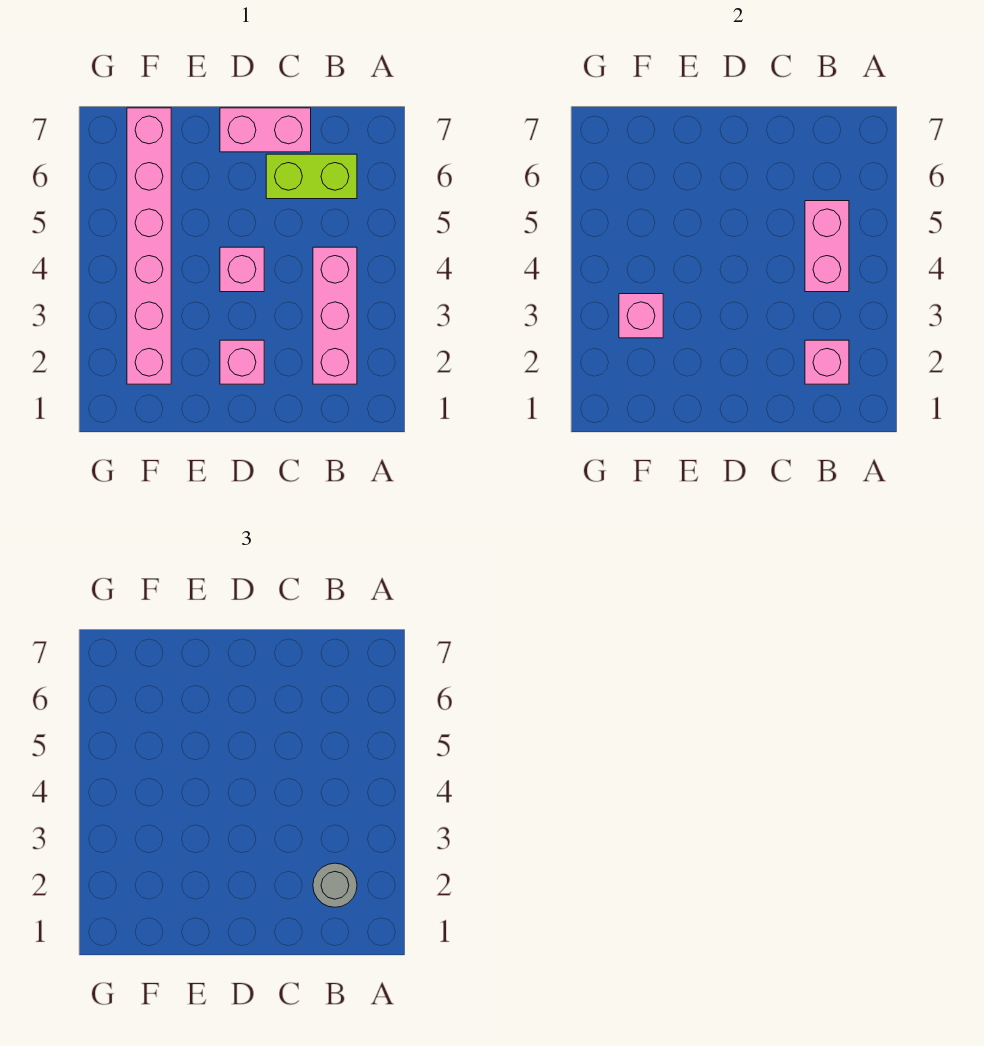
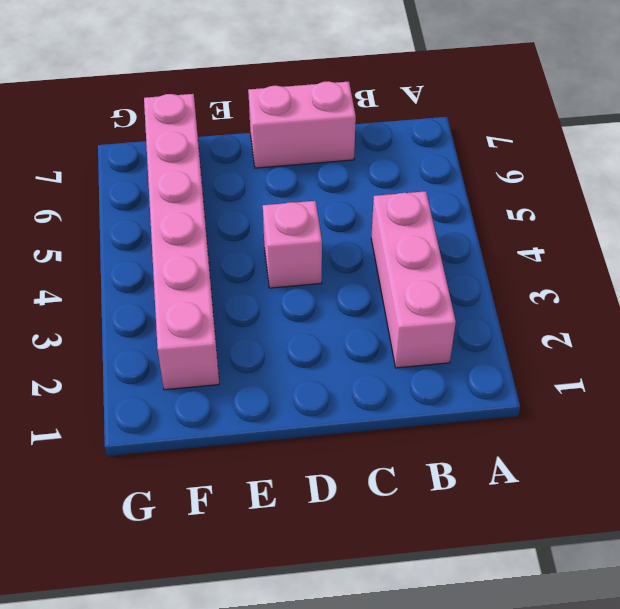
none -> lime 1x2 brick [266,154,357,199]
none -> pink 1x1 brick [220,340,264,384]

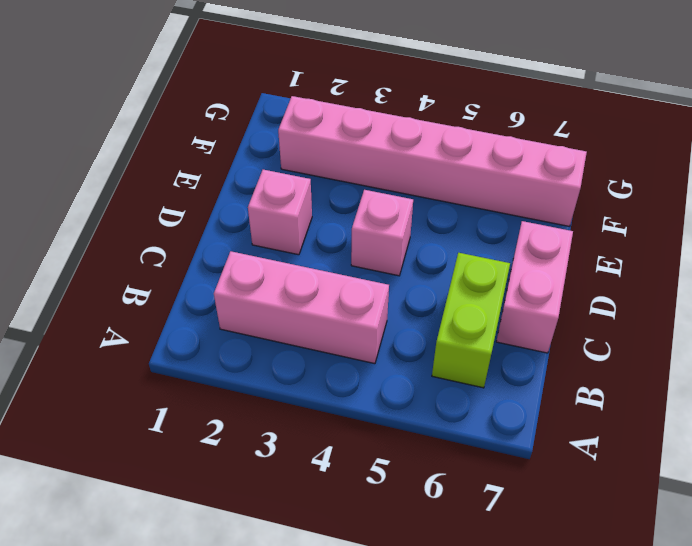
none -> pink 1x1 brick [805,340,849,384]
none -> pink 1x2 brick [805,201,849,292]

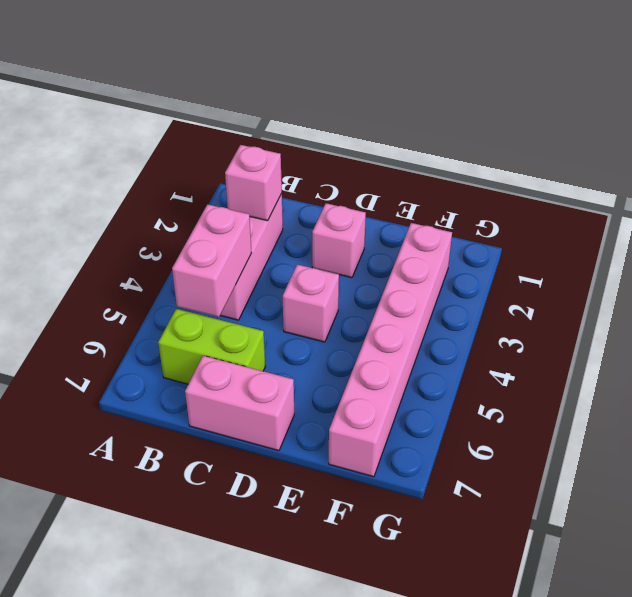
none -> pink 1x1 brick [619,294,663,338]
none -> grey 1x1 round brick [313,863,357,907]

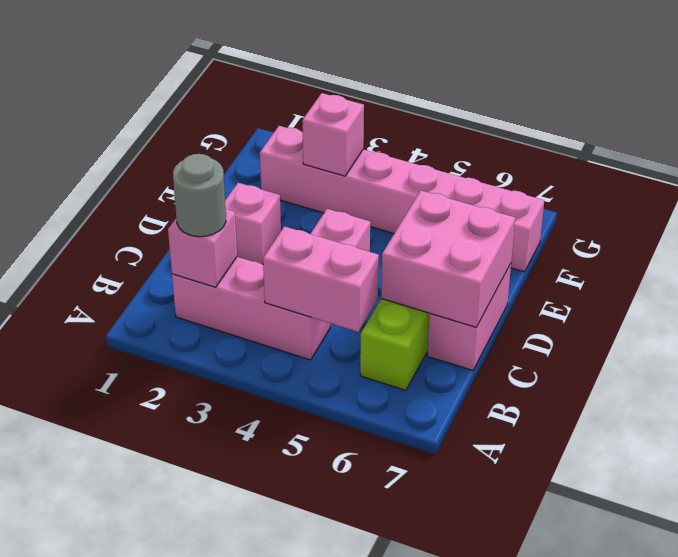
pink 2x2 brick [381,191,515,327] -> none

